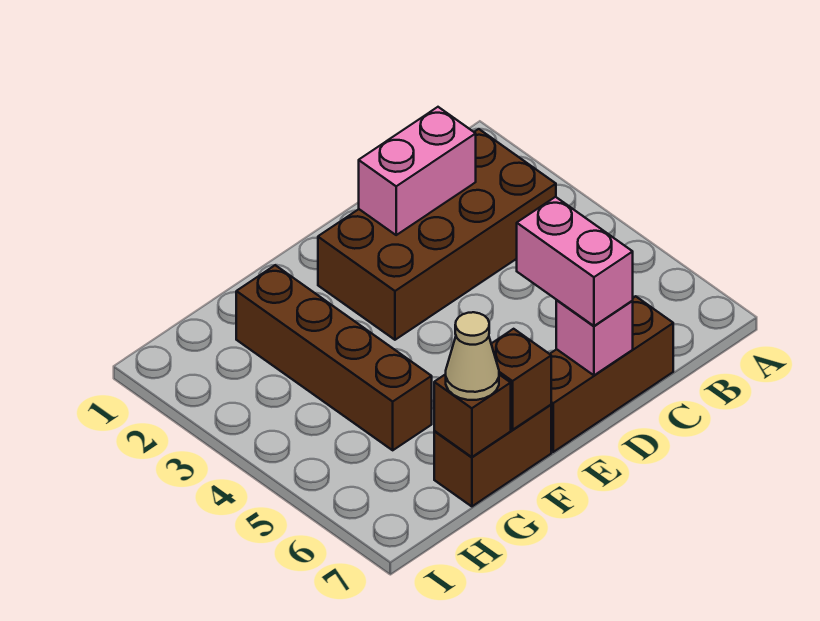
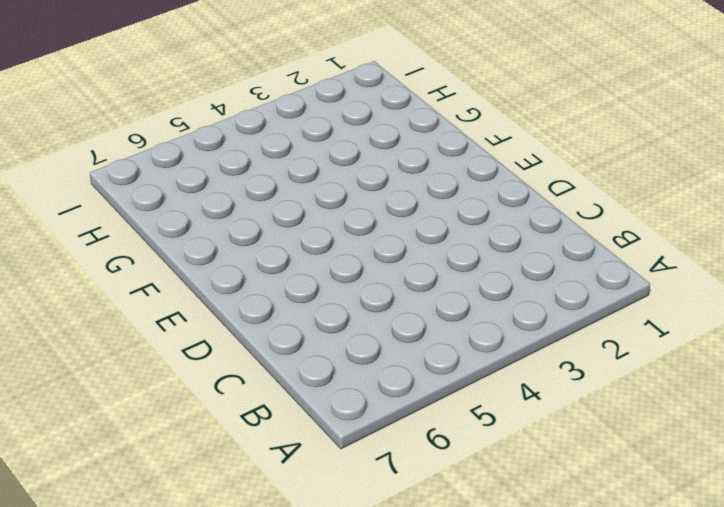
none -> brown 2x4 brick [318,129,556,340]
none -> brown 1x3 brick [550,296,673,452]

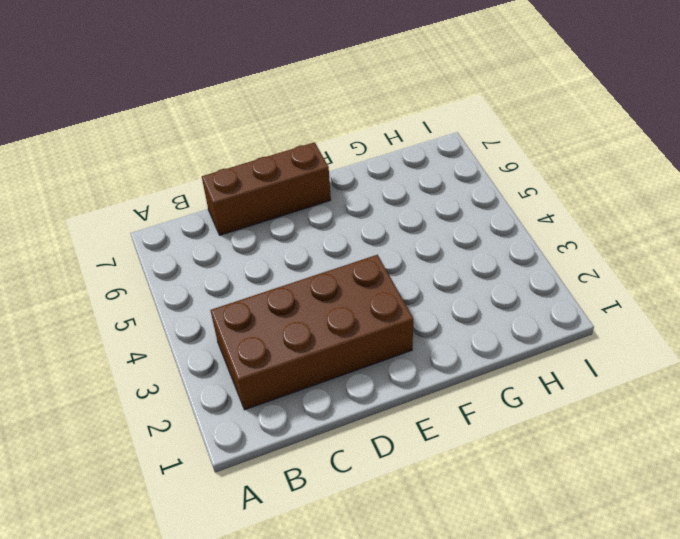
none -> brown 1x2 brick [434,405,551,506]
none -> brown 1x4 brick [236,265,432,450]

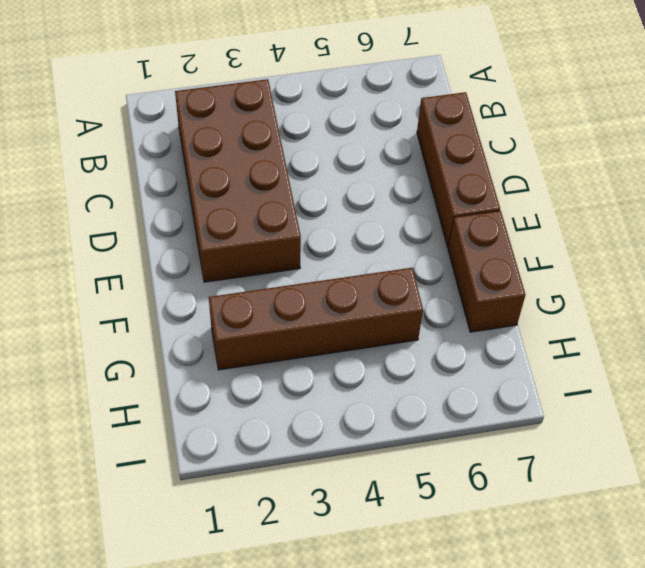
none -> pink 1x2 brick [359,107,476,235]
none -> pink 1x1 brick [556,300,633,375]

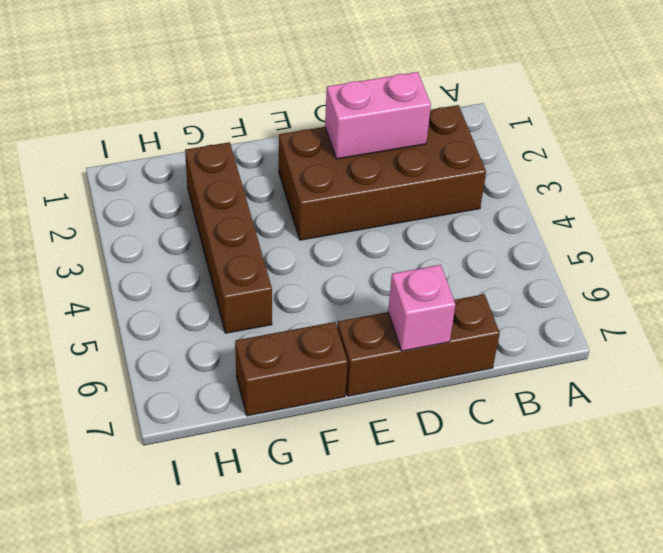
none -> brown 1x1 brick [491,329,551,430]
none -> brown 1x1 brick [434,374,511,457]

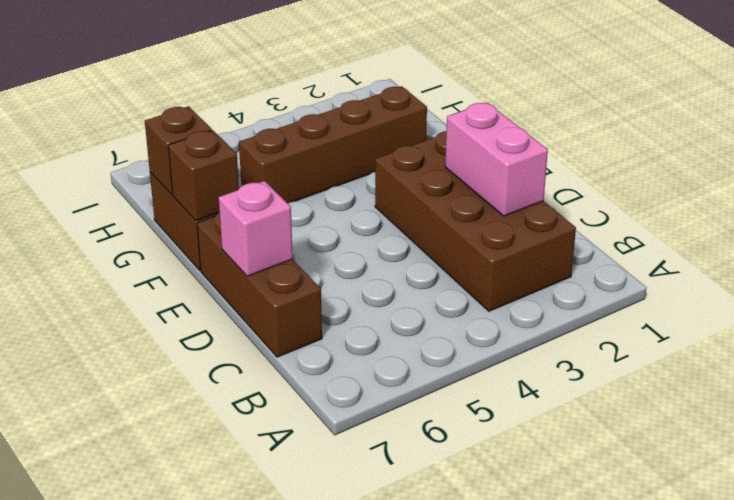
none -> pink 1x2 brick [517,197,633,326]
none -> tan 1x1 cone [446,312,499,400]

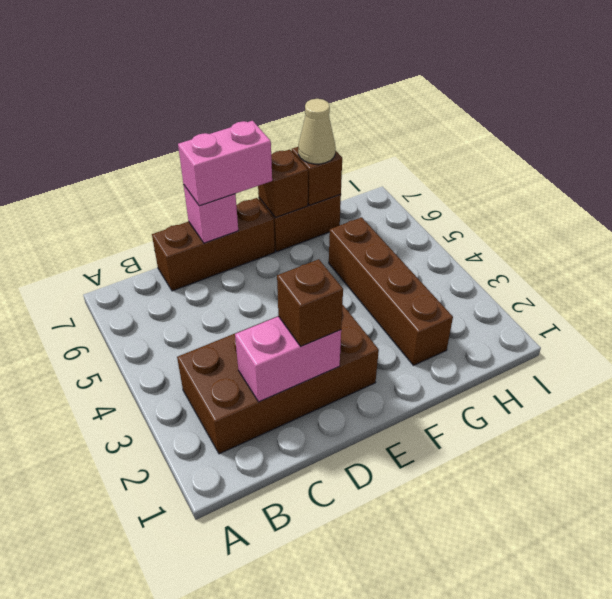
brown 1x1 brick [277,259,343,346] -> none
pink 1x2 brick [178,121,272,206] -> pink 1x2 brick turned to [517,197,633,326]

